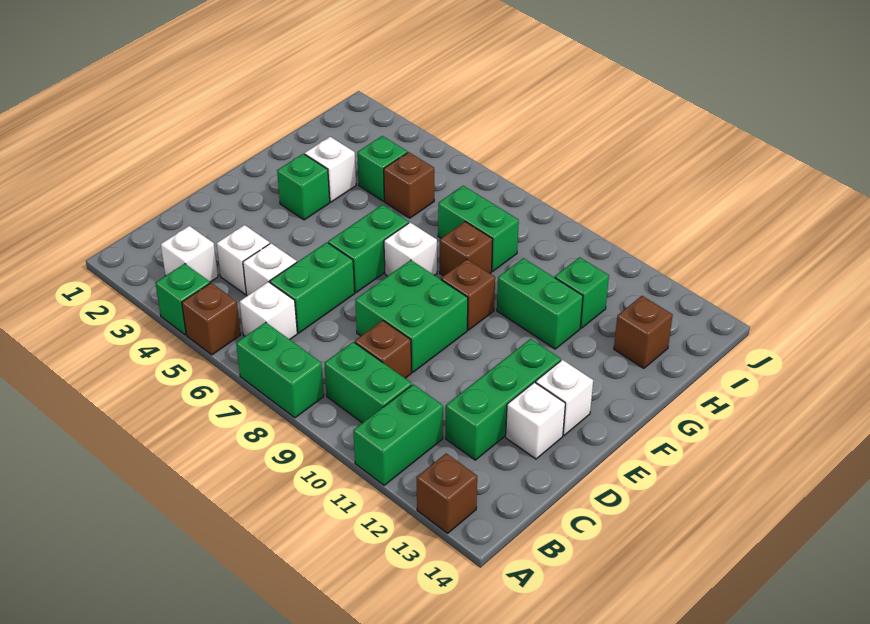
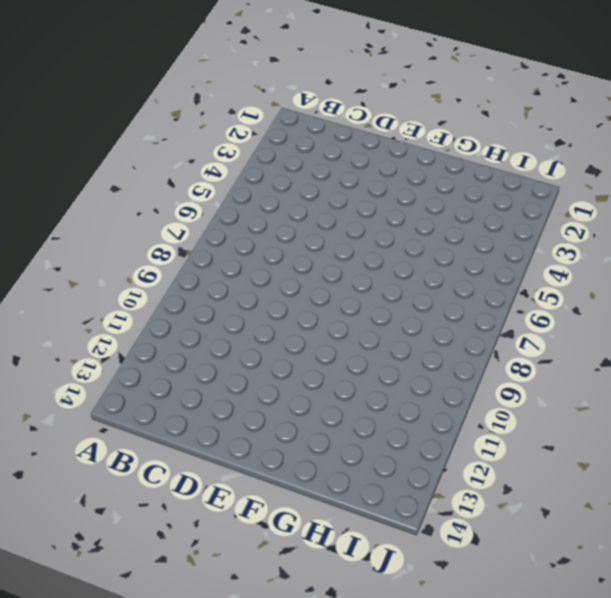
none -> green 1x1 brick [155,264,210,335]
none -> brown 1x1 brick [182,283,241,355]
none -> green 1x2 brick [236,322,324,418]

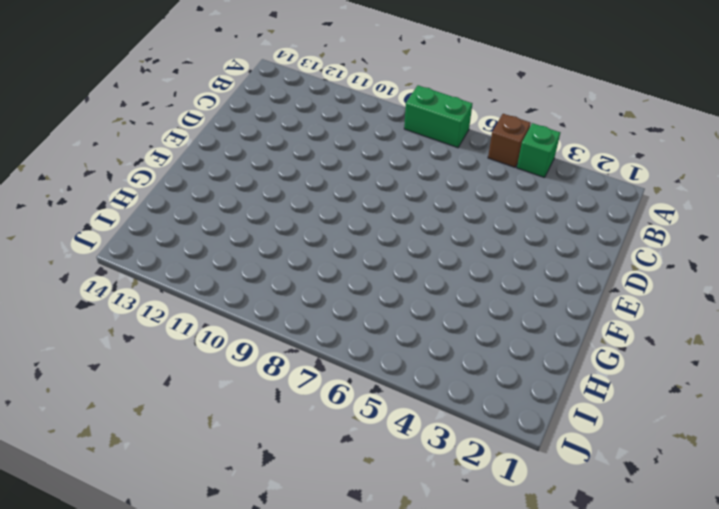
none -> green 1x2 brick [353,384,443,485]
none -> brown 1x1 brick [417,453,477,533]
none -> white 1x1 brick [161,226,218,282]

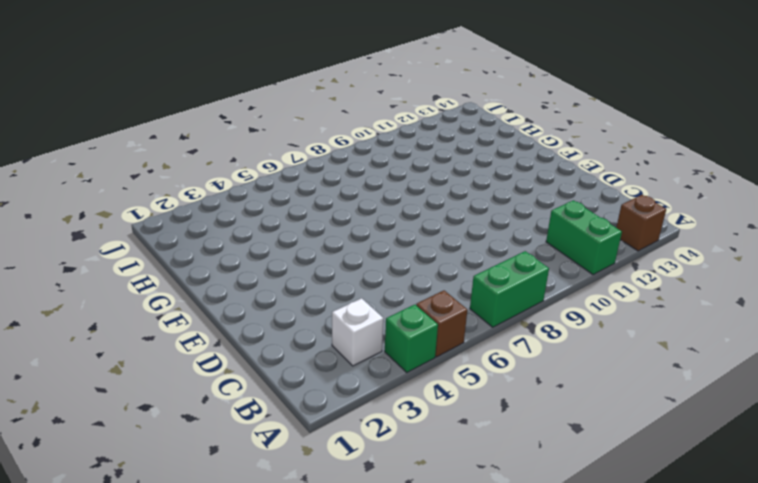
none -> white 1x1 brick [240,282,297,339]
none -> green 1x2 brick [324,342,412,423]
none -> white 1x1 brick [217,225,270,294]

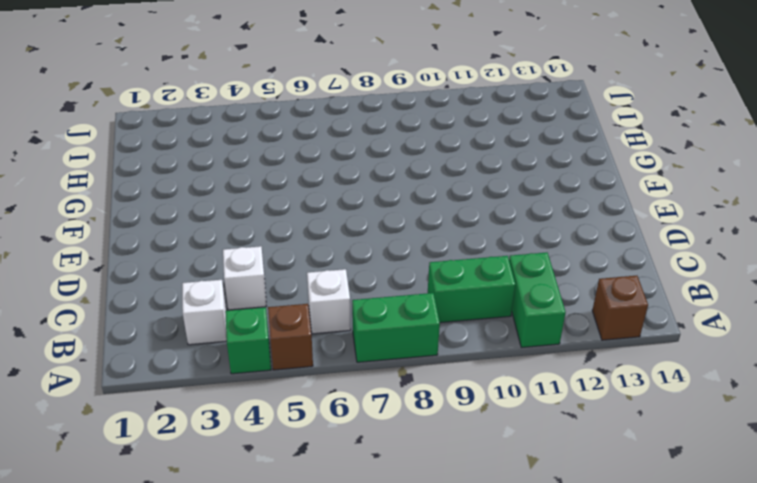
none -> white 1x1 brick [243,243,297,296]
none -> green 1x2 brick [270,242,355,333]
none -> brown 1x1 brick [355,320,411,378]

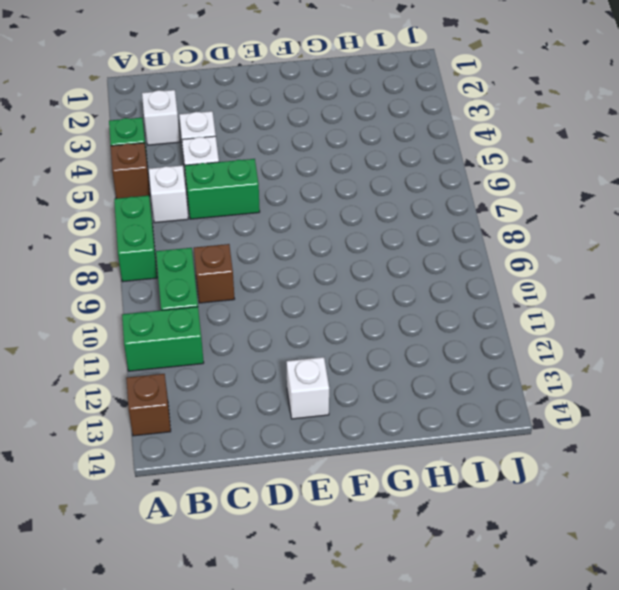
none -> green 1x3 brick [446,339,561,460]
none -> green 2x2 brick [355,260,468,372]
none -> white 1x1 brick [506,382,565,459]

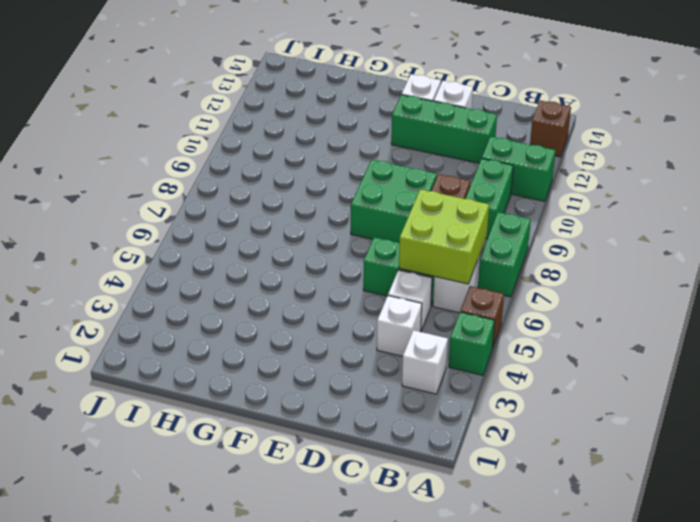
lime 2x2 brick [399,189,489,284] -> none
none -> green 1x2 brick [328,205,409,293]
none -> green 1x1 brick [277,154,330,220]
none -> white 1x1 brick [384,223,437,276]

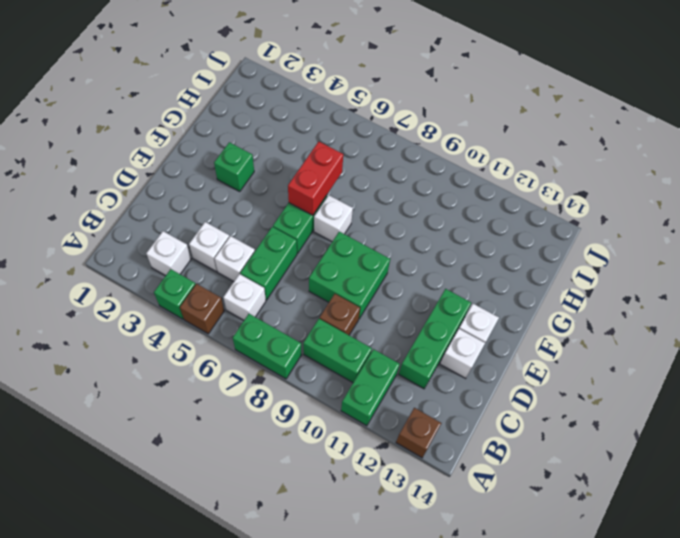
red 1x2 brick [288,142,343,215] -> none
none -> brown 1x1 brick [441,259,495,330]
none -> white 1x1 brick [305,137,356,202]
none -> brown 1x1 brick [440,222,493,276]

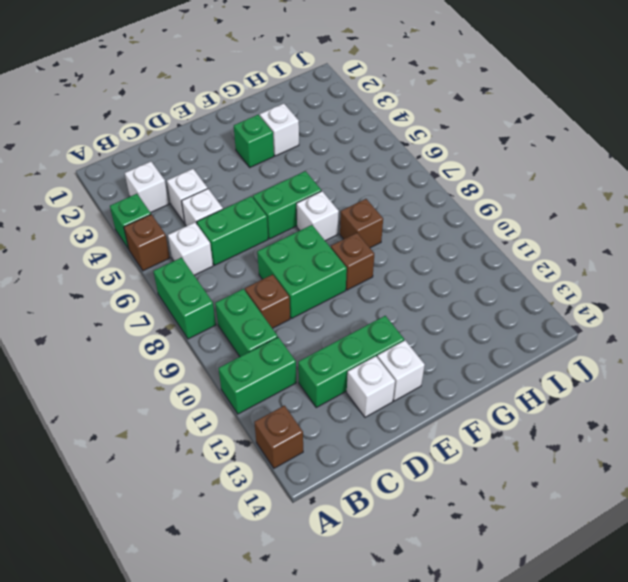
none -> green 1x2 brick [497,258,583,349]
none -> green 1x1 brick [357,136,407,201]
none -> brown 1x1 brick [384,152,434,218]

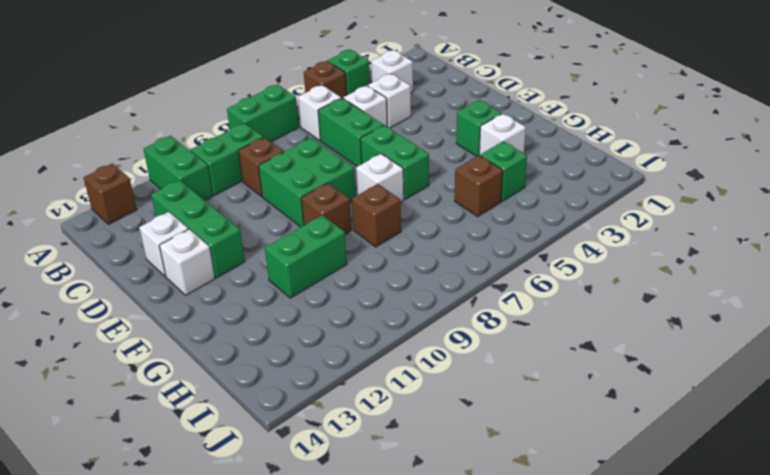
none -> green 1x2 brick [438,186,519,271]
none -> green 1x1 brick [555,257,609,328]
none -> brown 1x1 brick [614,296,673,368]

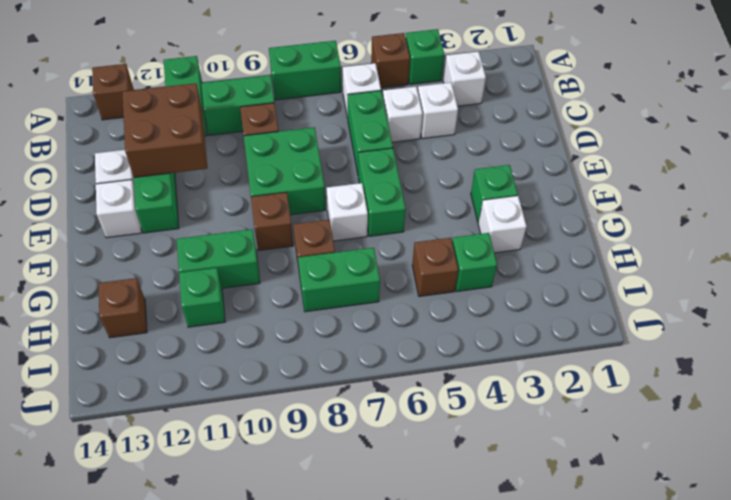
brown 2x2 brick [122,83,207,177] -> none

